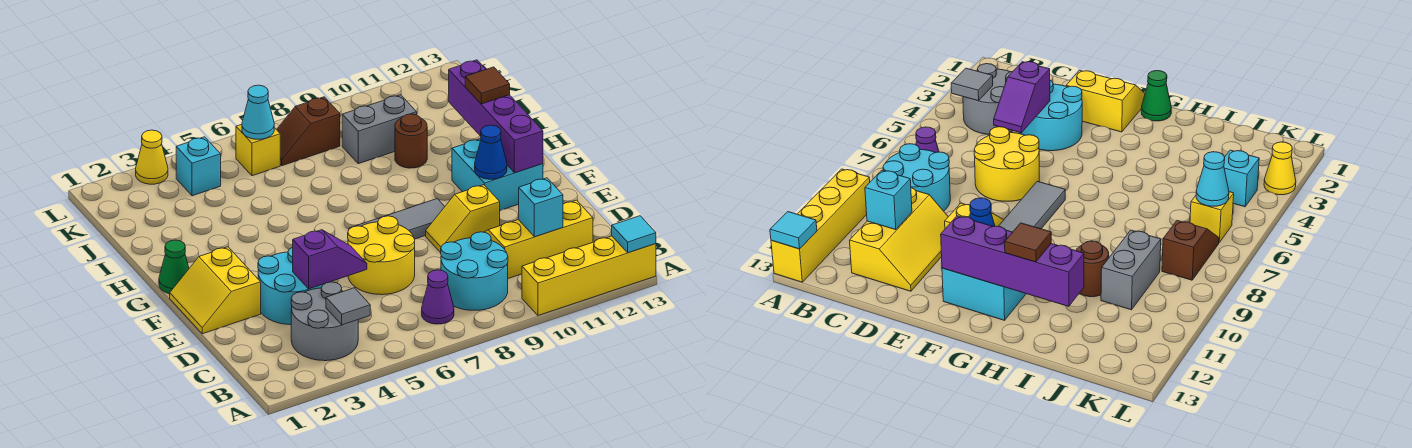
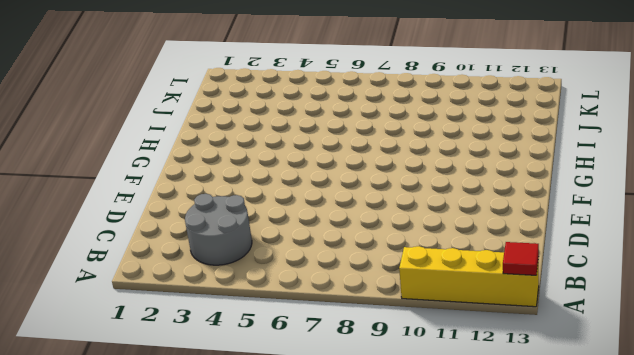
red 1x1 tile [503,242,539,275] -> cyan 1x1 tile [612,216,656,253]
none -> purple 1x1 cone [422,270,454,324]
none -> cyan 2x2 round brick [441,232,508,310]
none -> yellow 2x3 slope [484,200,593,278]

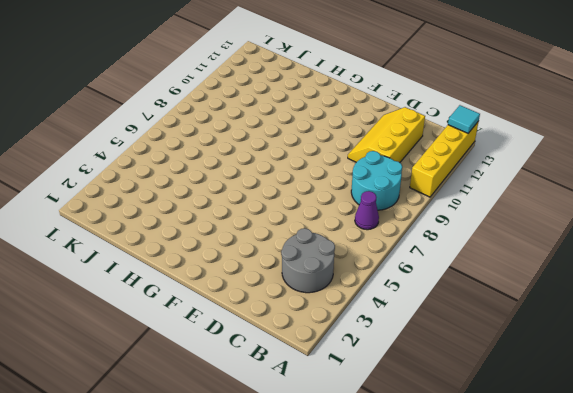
none -> cyan 2x2 round brick [258,247,324,325]
none -> yellow 2x2 round brick [348,216,415,295]
none -> yellow 2x2 slope [170,247,261,334]

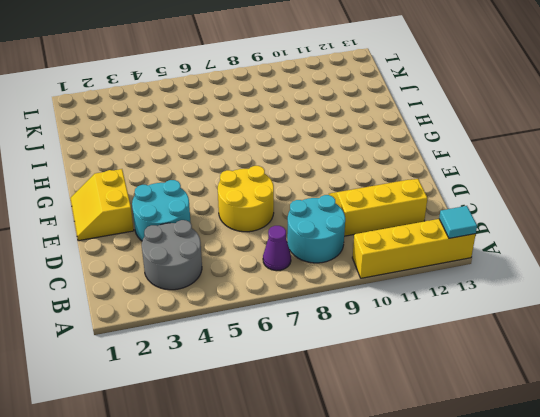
none -> yellow 1x2 slope [426,185,500,253]
none -> grey 1x3 tile [349,199,445,239]
none -> cyan 2x2 brick [452,139,543,211]

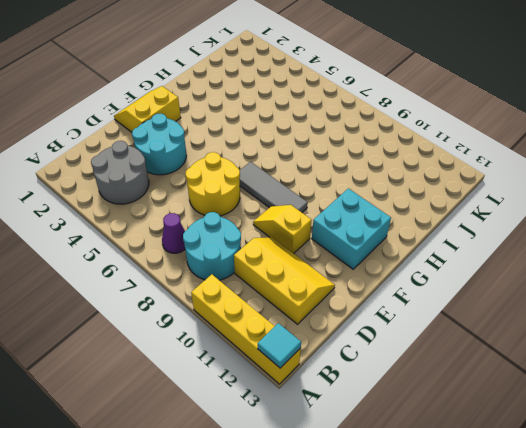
none -> green 1x1 cone [159,240,189,294]
none -> brown 1x1 round brick [395,114,427,168]
none -> grey 1x2 brick [342,95,417,164]

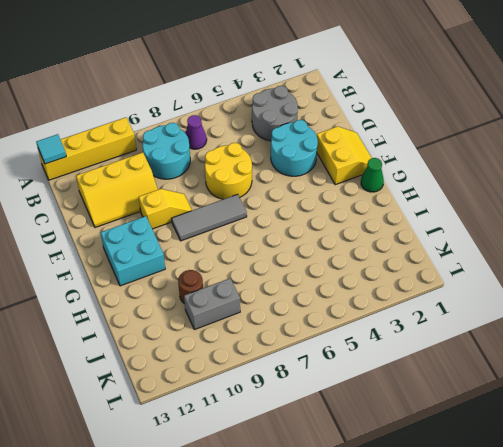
none -> cyan 1x1 brick [176,137,221,196]
none -> yellow 1x1 brick [236,124,280,176]
none -> brown 1x2 slope [277,97,340,166]

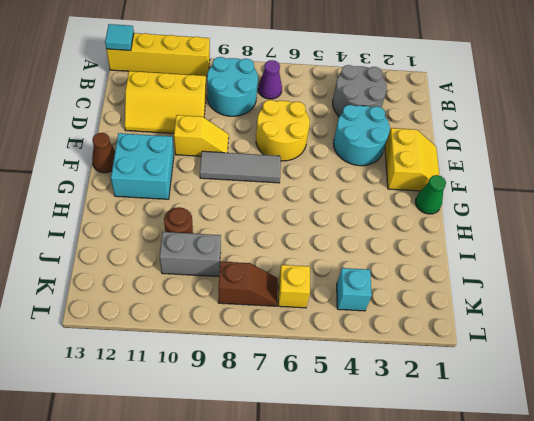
brown 1x1 cone [92,133,115,173] -> none
none -> yellow 1x1 cone [136,130,168,184]
none -> grey 1x1 tile [326,288,370,325]
none -> cyan 1x1 brick [519,178,563,237]

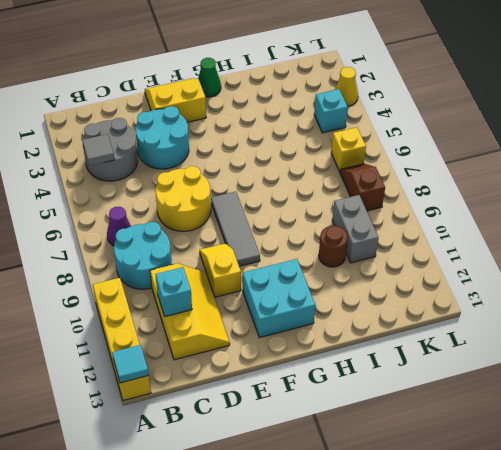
none -> purple 1x2 slope [293,230,367,289]
none -> blue 1x1 cone [475,125,507,179]
none -> purple 1x4 brick [449,60,543,173]

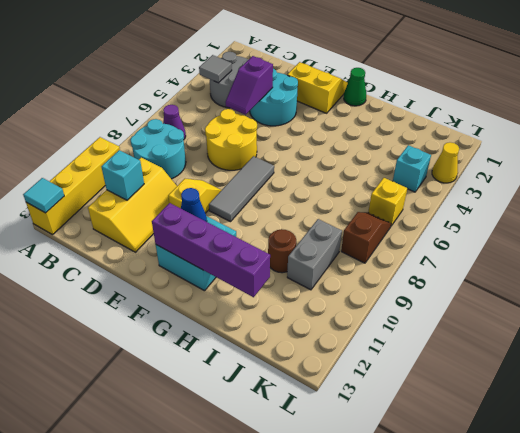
none -> cyan 1x1 cone [242,85,274,139]
none -> brown 1x1 tile [465,67,510,104]

